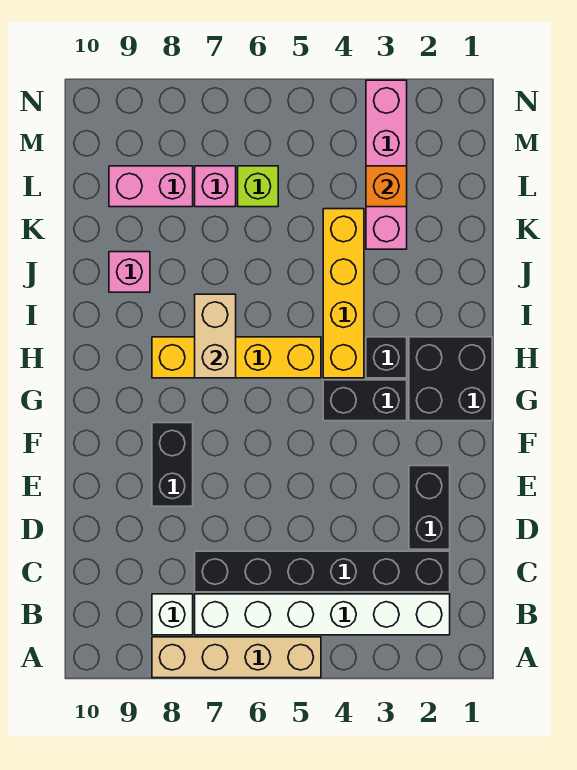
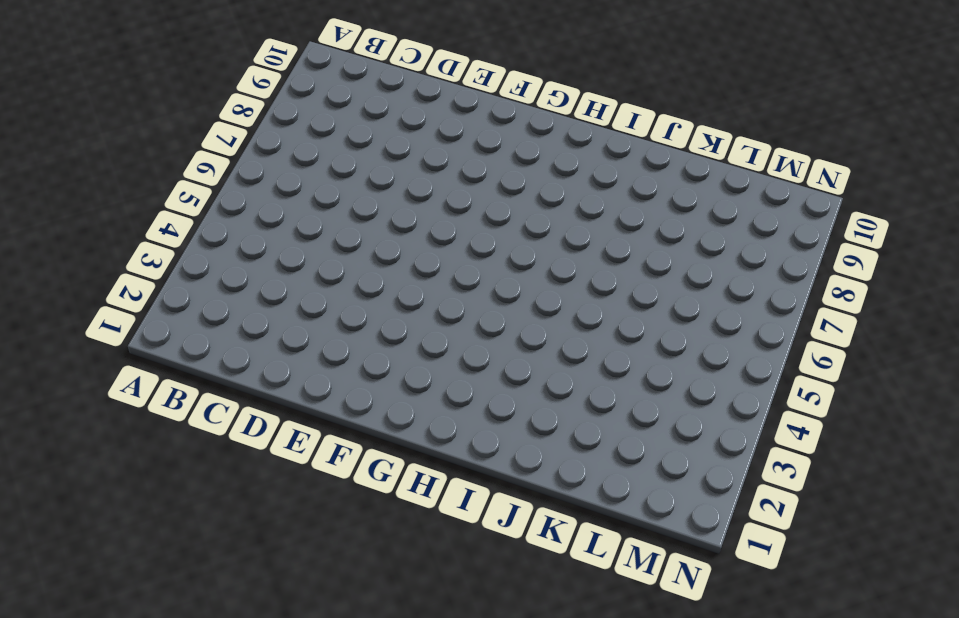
none -> tan 1x4 brick [152,637,321,678]
none -> white 1x6 brick [195,594,450,635]
none -> white 1x1 brick [152,594,193,635]

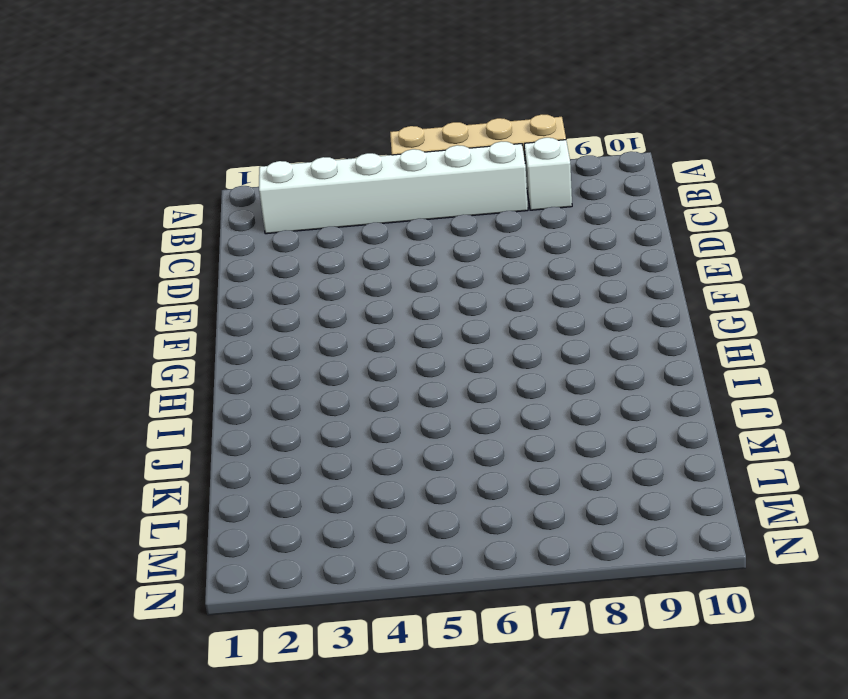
none -> black 1x6 brick [195,551,450,592]
none -> black 1x2 brick [409,466,450,549]
none -> black 1x2 brick [152,423,193,506]

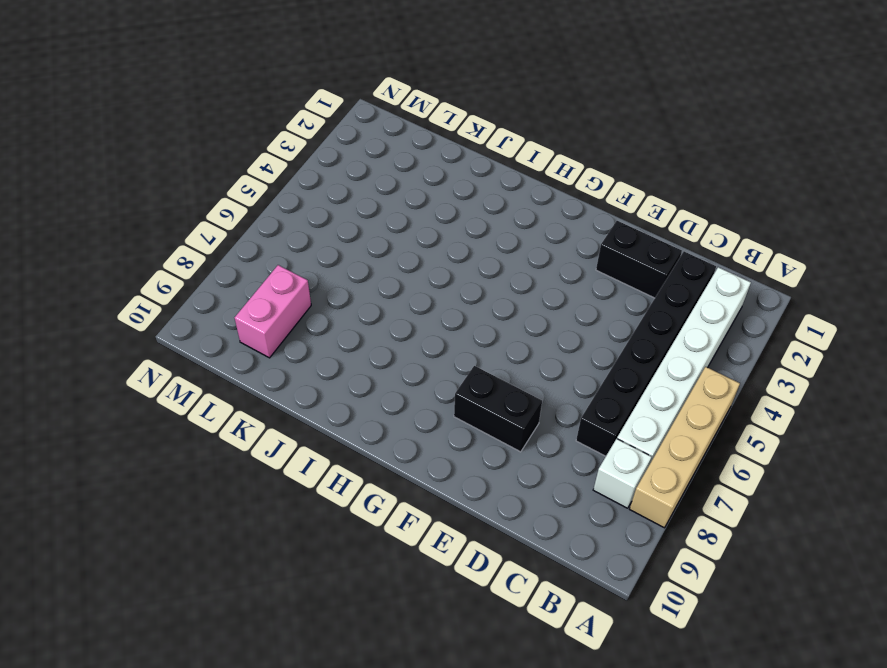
none -> black 2x2 brick [409,337,492,421]
none -> black 1x2 brick [323,380,407,421]
none -> black 1x1 brick [366,337,407,378]

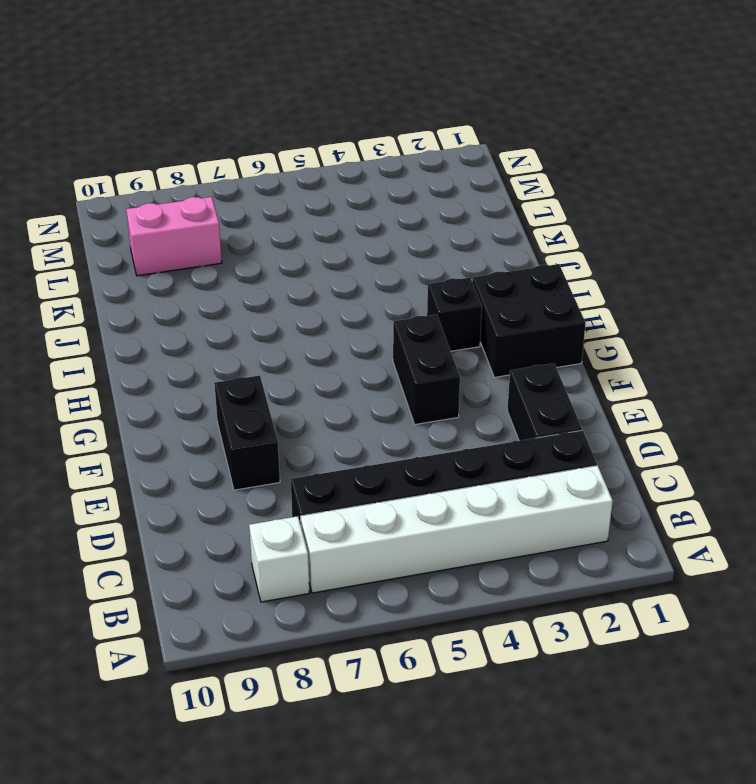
black 1x2 brick [393,315,460,424] -> black 1x2 brick turned to [323,380,407,421]
none -> tan 1x4 brick [152,637,321,678]
none -> yellow 1x4 brick [323,209,364,378]
none -> yellow 1x4 brick [152,337,321,378]

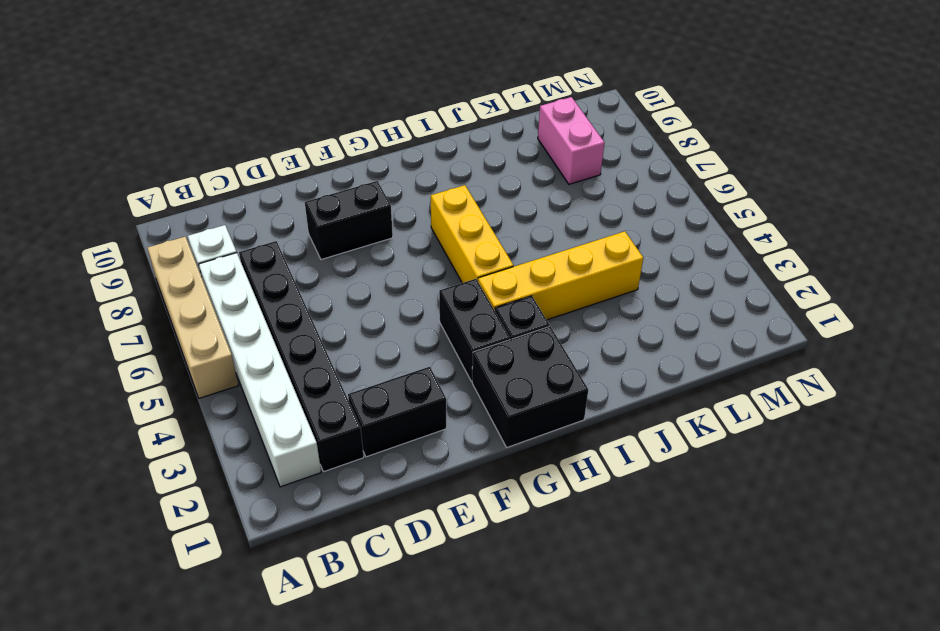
yellow 1x3 brick [431,185,514,283] -> yellow 1x4 brick [152,337,321,378]
none -> pink 1x1 brick [109,252,150,292]
none -> pink 1x4 brick [366,80,407,249]
none -> lime 1x1 brick [238,166,278,207]

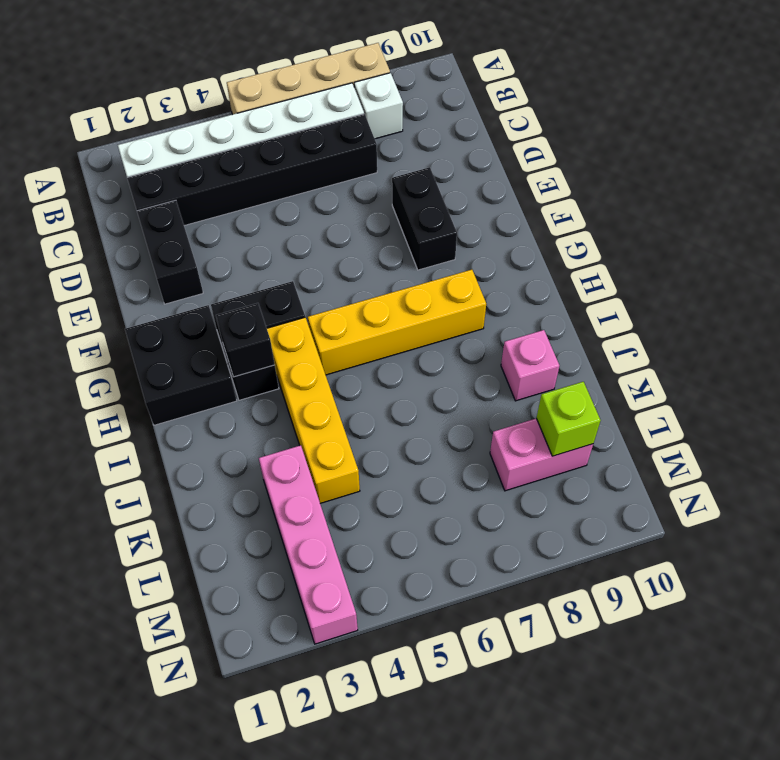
black 1x1 brick [216,303,275,377] -> none
lime 1x1 brick [537,382,601,456] -> lime 1x1 brick moved to [238,166,278,207]
none -> pink 1x1 brick [195,166,236,207]
none -> tan 1x2 brick [195,294,236,378]
none -> orange 1x1 brick [366,166,407,207]

